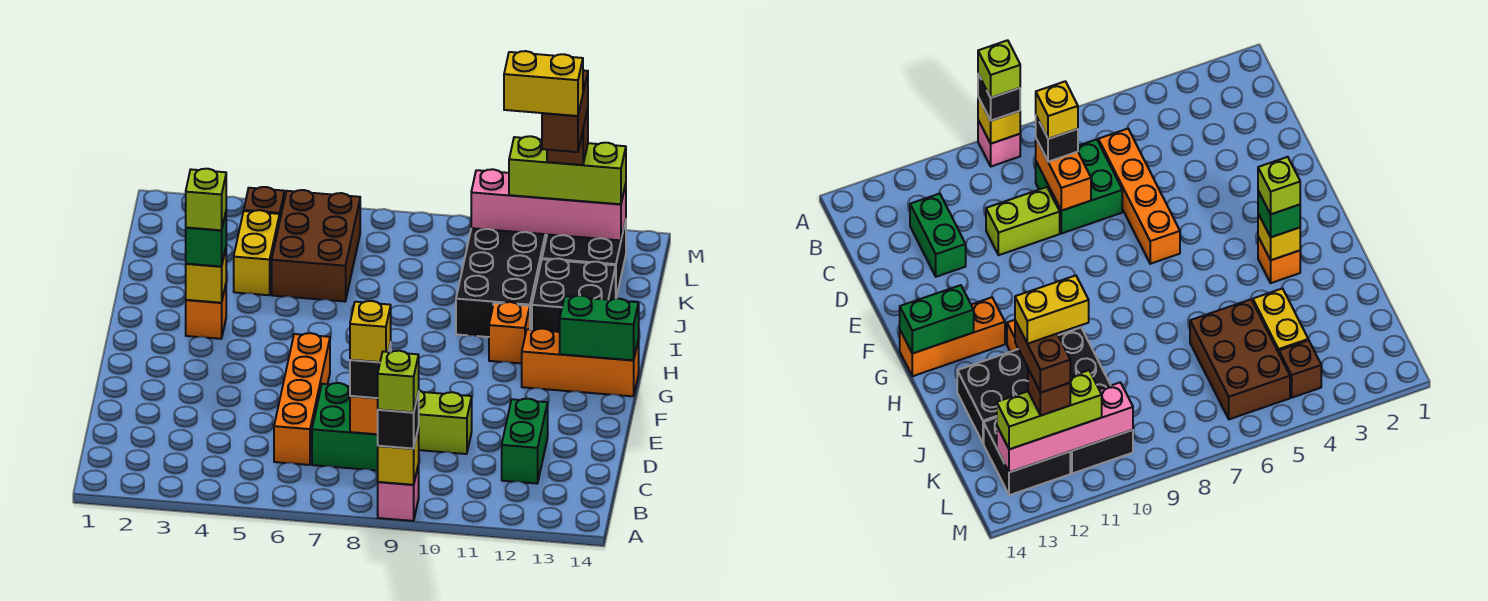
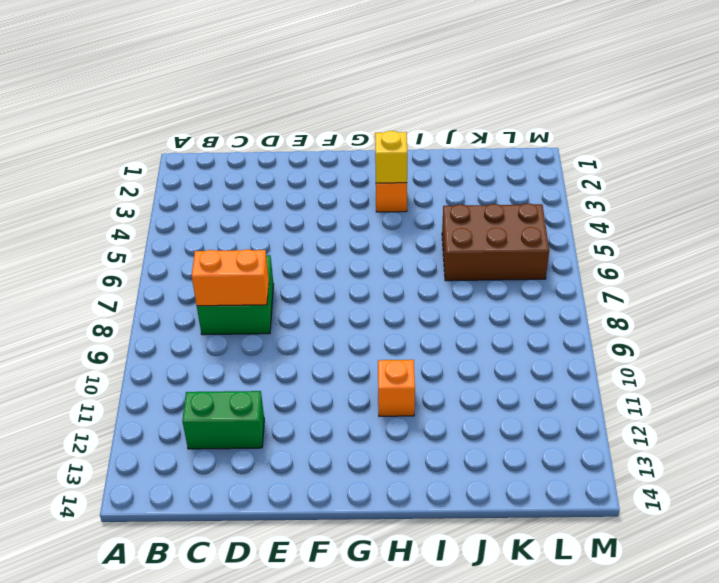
none -> pink 1x1 brick [378,464,419,521]
none -> orange 1x4 brick [274,333,330,465]
none -> lime 1x2 brick [418,390,472,454]

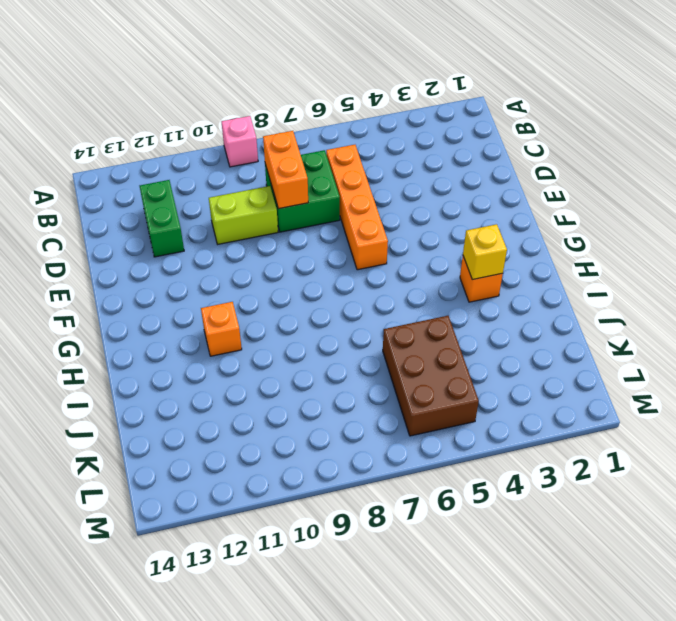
none -> orange 1x3 brick [522,328,639,396]
none -> black 2x4 brick [456,228,547,337]
none -> black 2x2 brick [532,258,616,332]

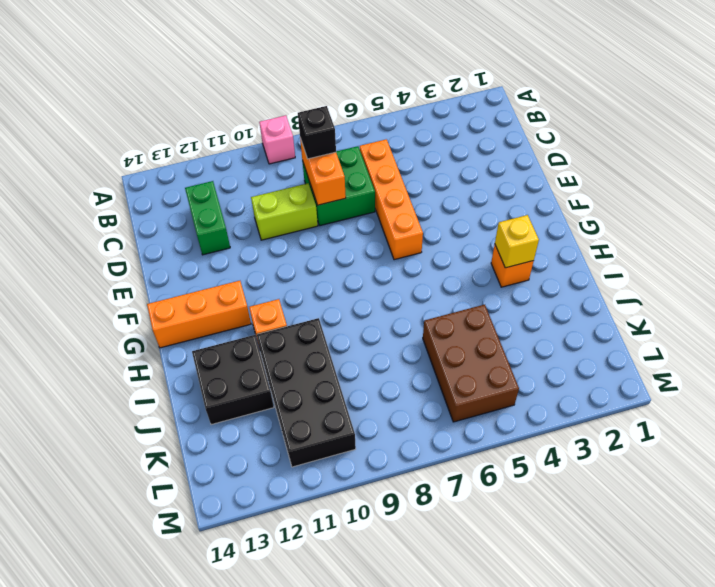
none -> yellow 1x2 brick [234,210,280,295]
none -> black 2x2 brick [542,220,626,298]
none -> brown 1x1 brick [244,187,285,218]

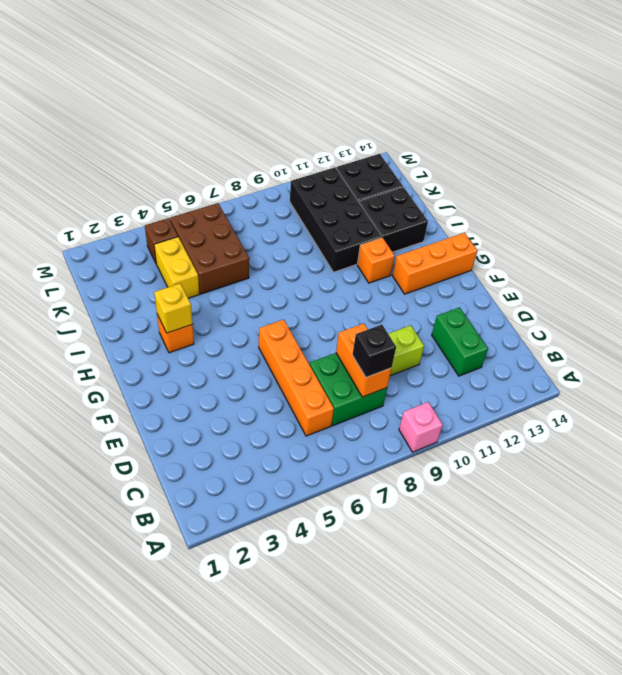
none -> yellow 1x1 brick [378,428,419,485]
none -> green 1x2 brick [560,295,639,360]
none -> pink 1x4 brick [471,169,626,240]

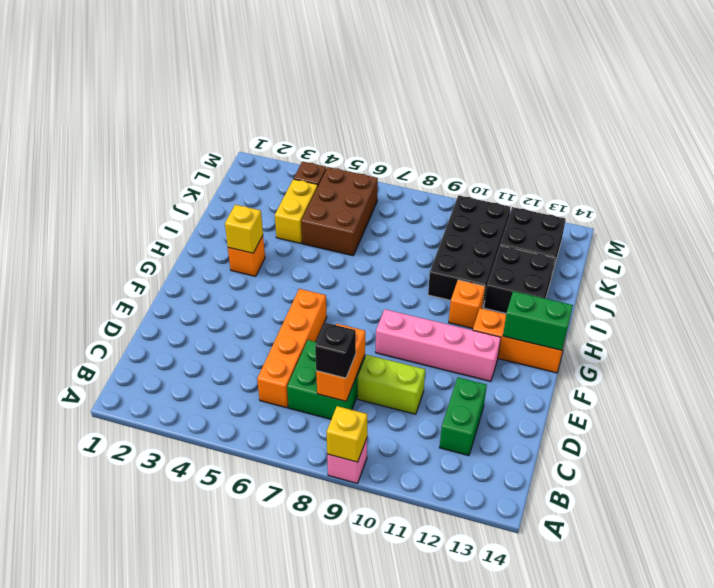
pink 1x4 brick [376,309,501,381] -> pink 1x4 brick moved to [471,169,626,240]
none -> black 1x1 brick [377,391,419,449]
none -> green 1x1 brick [186,213,226,267]
none -> lime 1x3 brick [509,136,626,204]

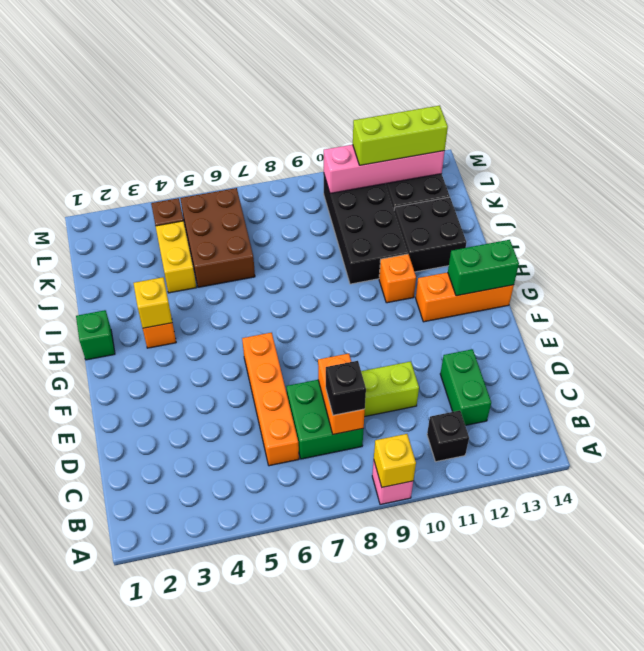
black 1x1 brick [427,410,469,462] -> black 1x1 brick moved to [377,391,419,449]
green 1x1 brick [76,310,115,360] -> green 1x1 brick moved to [186,213,226,267]
none -> lime 1x1 brick [378,351,419,412]
none -> yellow 1x1 brick [350,301,391,362]
none -> lime 1x1 brick [186,169,226,230]

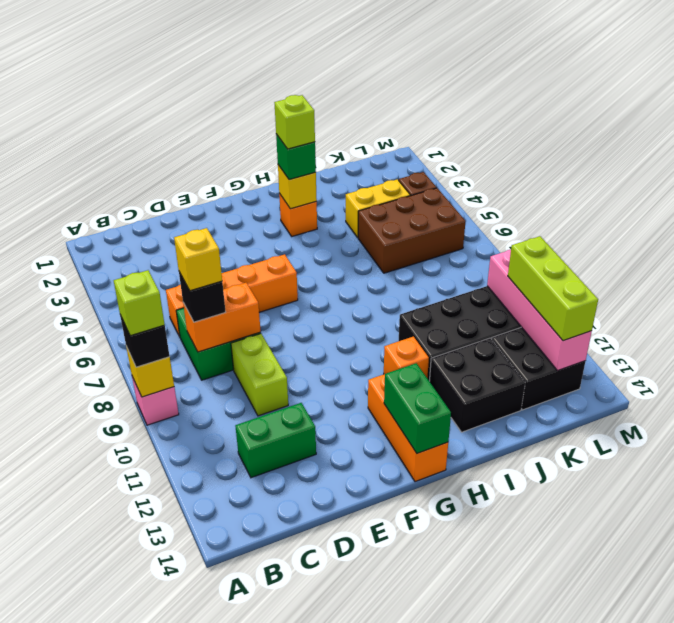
none -> brown 1x1 brick [547,109,588,165]
none -> brown 1x2 brick [542,70,588,152]
none -> yellow 1x2 brick [504,51,583,116]

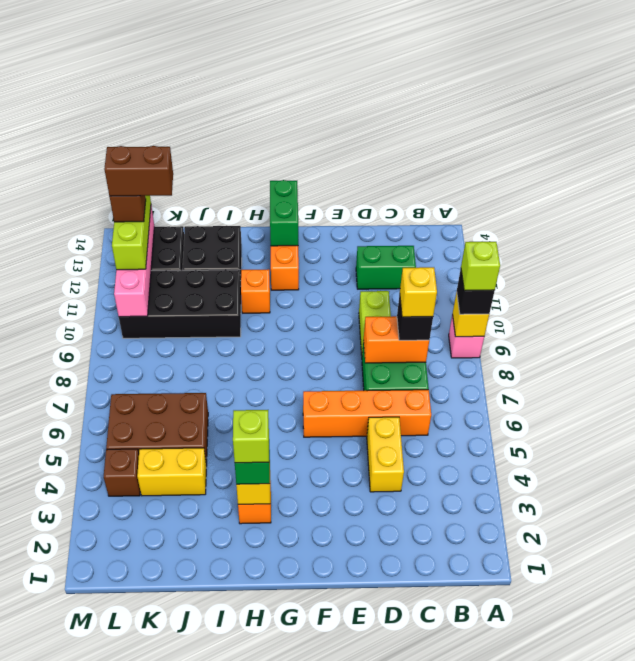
yellow 1x2 brick [367,417,404,492] -> yellow 1x2 brick moved to [504,51,583,116]

